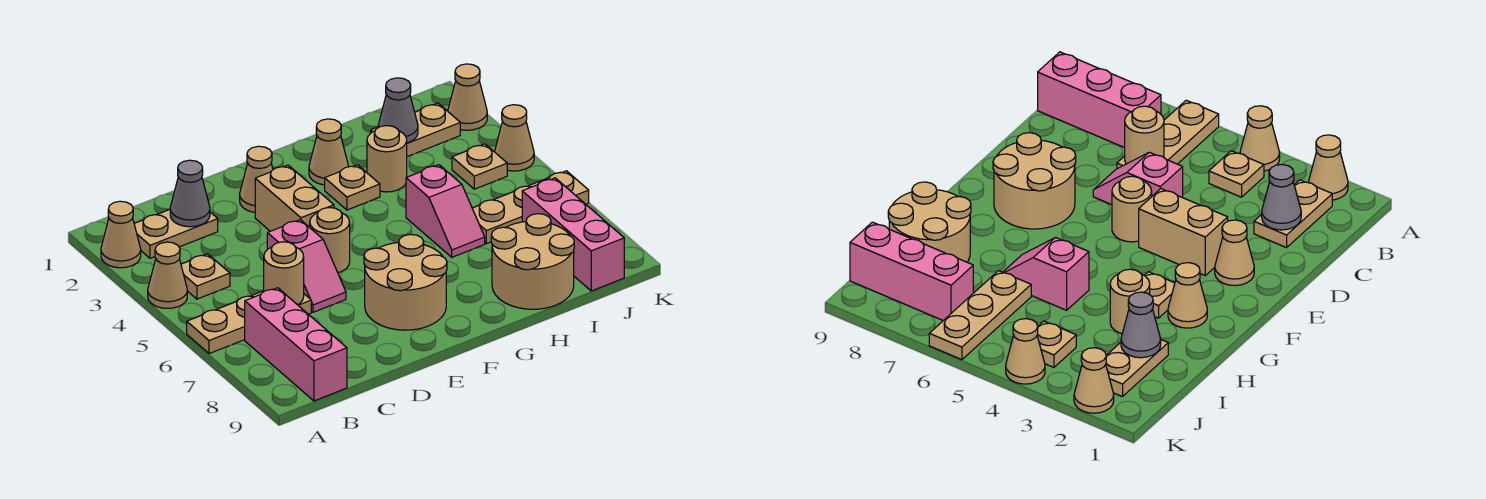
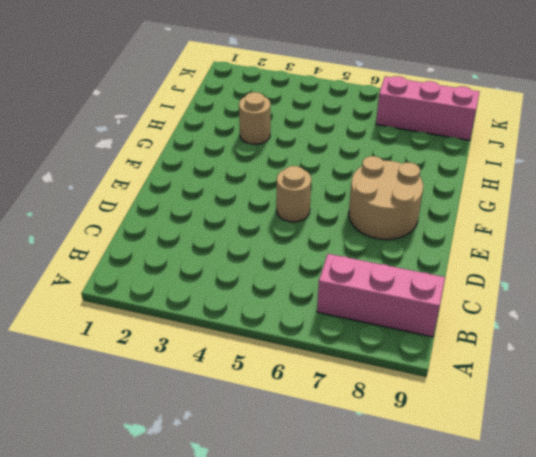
none -> tan 1x1 cone [101,201,141,268]
none -> tan 1x1 cone [148,242,187,308]
none -> tan 1x3 plate [187,291,311,354]

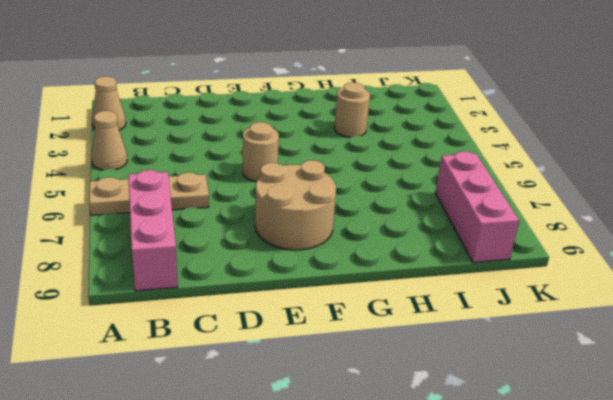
none -> tan 1x2 plate [134,210,218,258]
none -> tan 1x1 plate [181,254,230,299]
none -> pink 1x2 slope [267,220,346,312]

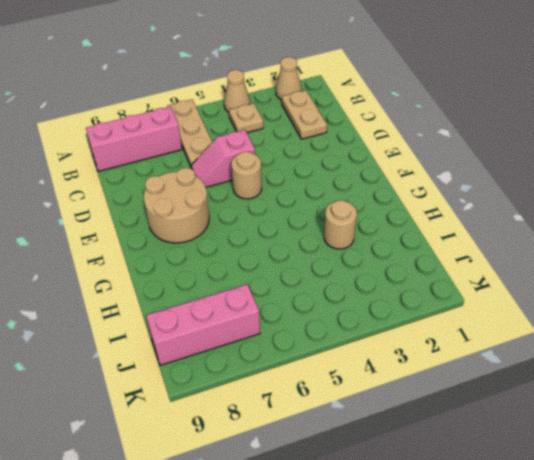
none -> tan 1x1 cone [240,146,273,212]
none -> tan 1x2 brick [255,165,334,231]
none -> tan 1x1 cone [309,119,349,185]

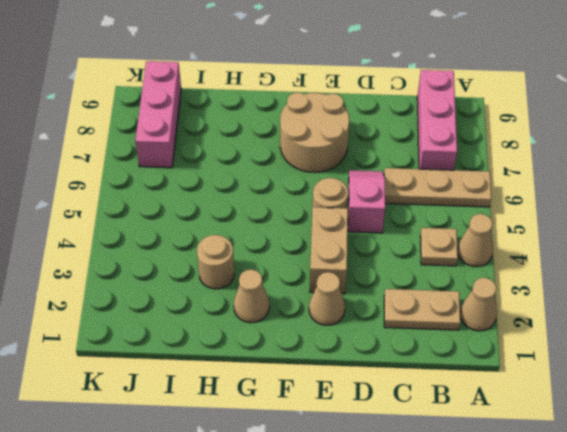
none -> tan 1x1 plate [325,165,380,210]
none -> pink 1x2 slope [406,165,485,257]
none -> tan 2x2 round brick [491,214,574,309]

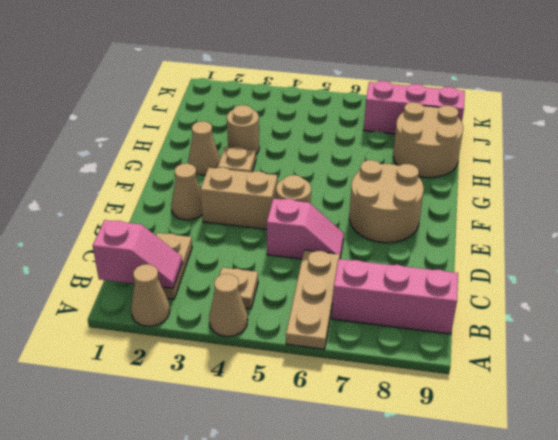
pink 1x2 slope [93,220,182,288] -> pink 1x2 slope moved to [406,165,485,257]
none -> tan 1x2 plate [371,103,460,157]
none -> tan 1x3 plate [472,171,589,244]
none -> tan 1x1 plate [452,144,507,189]

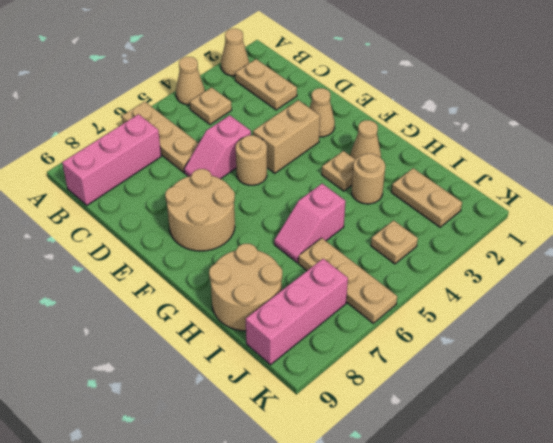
none -> tan 1x1 cone [448,64,487,130]
none -> tan 1x1 cone [495,105,534,171]
none -> grey 1x1 cone [170,160,210,227]

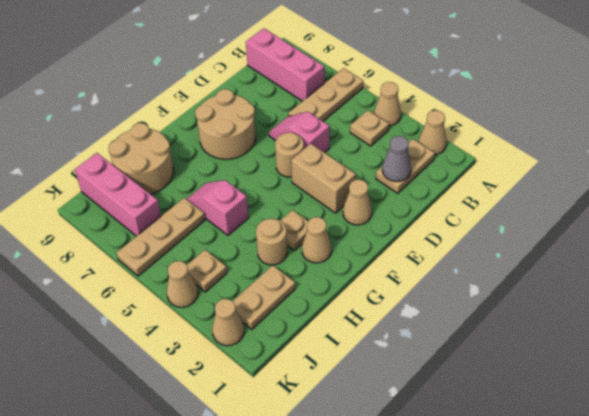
none -> tan 1x1 round brick [264,242,304,305]
none -> grey 1x1 cone [378,78,418,143]

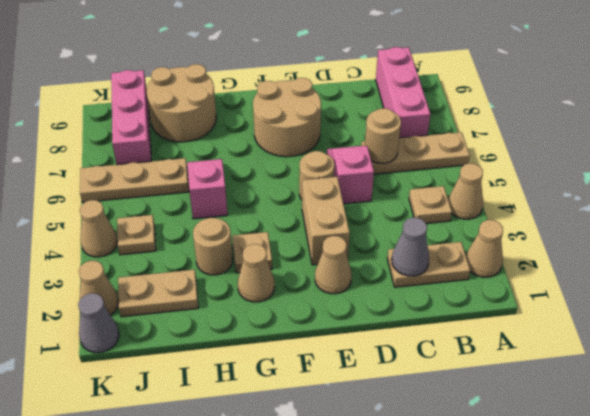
grey 1x1 cone [78,293,119,353] -> grey 1x1 cone moved to [378,78,418,143]

